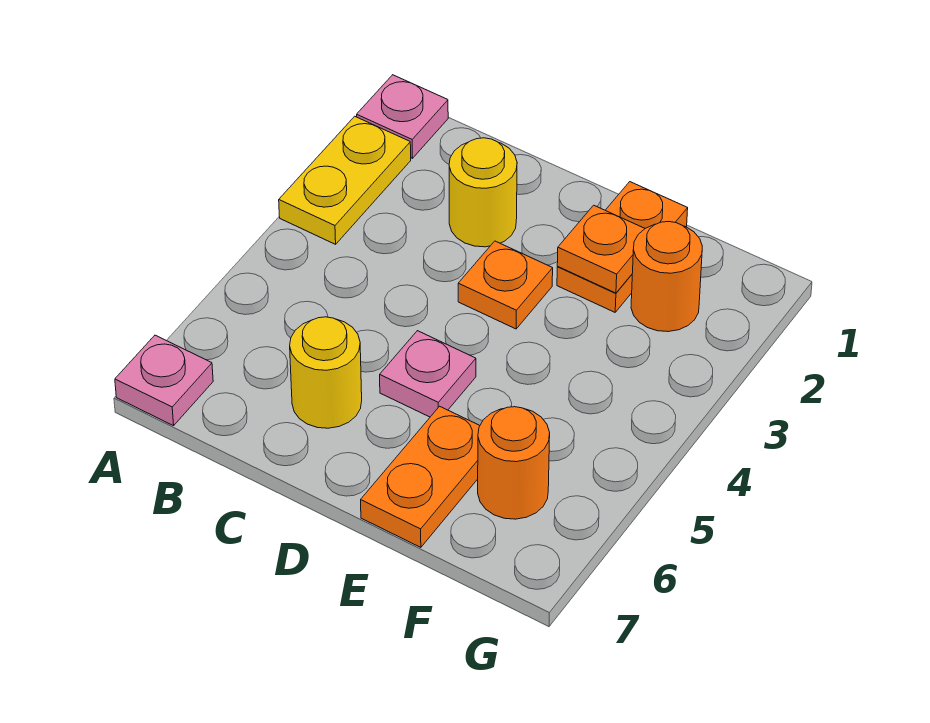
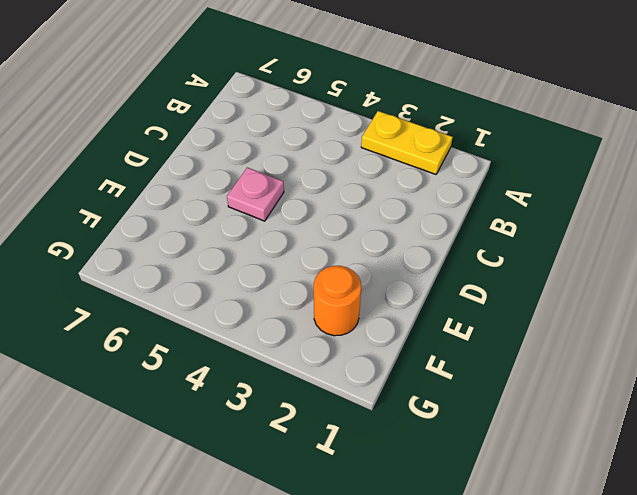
none -> pink 1x1 plate [357,75,448,158]
none -> pink 1x1 plate [115,335,213,426]
none -> yellow 1x1 round brick [449,138,517,247]

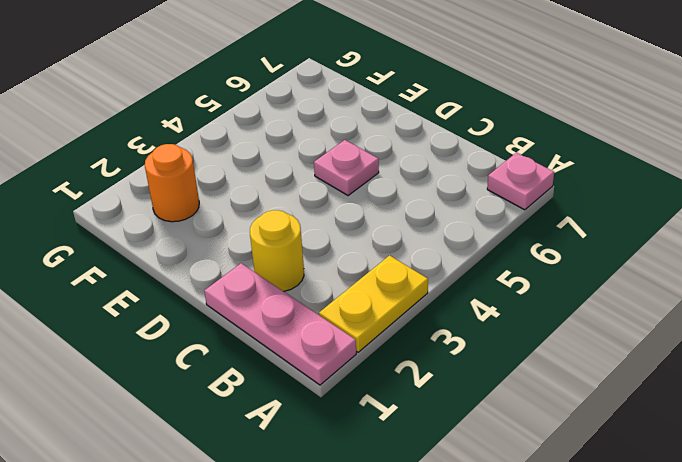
pink 1x3 plate [204,263,356,385] -> pink 1x1 plate [357,75,448,158]
none -> yellow 1x1 round brick [290,317,362,428]
none -> orange 1x1 plate [458,241,553,329]
none -> orange 1x2 plate [557,182,688,312]

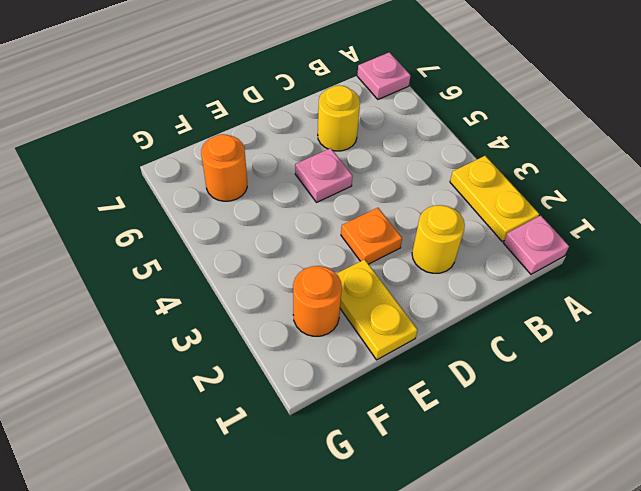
yellow 1x2 plate [336,259,418,360] -> orange 1x2 plate [557,182,688,312]
none -> orange 1x2 plate [361,406,480,547]
none -> orange 1x1 plate [557,205,645,293]

